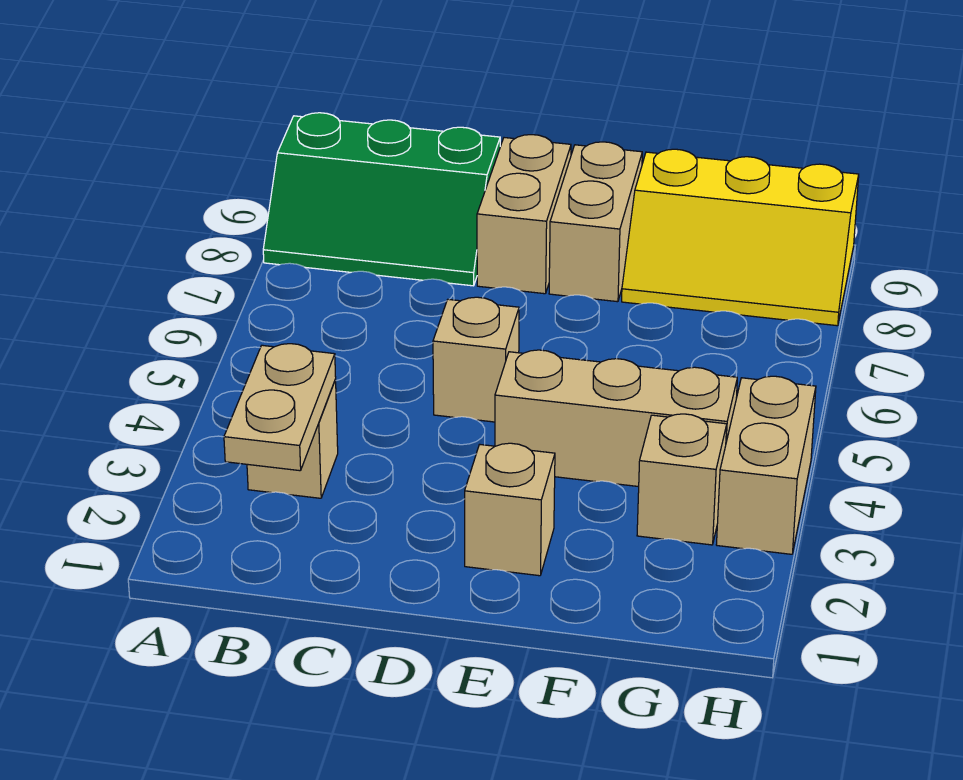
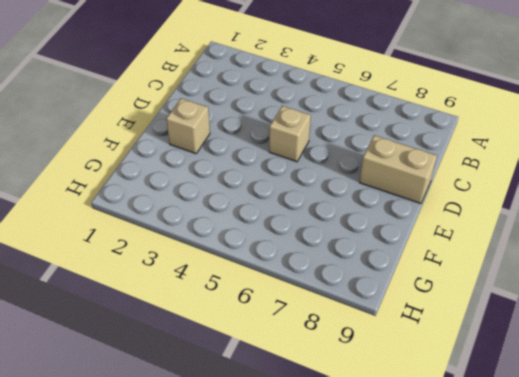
none -> green 2x3 slope [263,113,500,286]
none -> tan 1x1 brick [247,380,338,498]

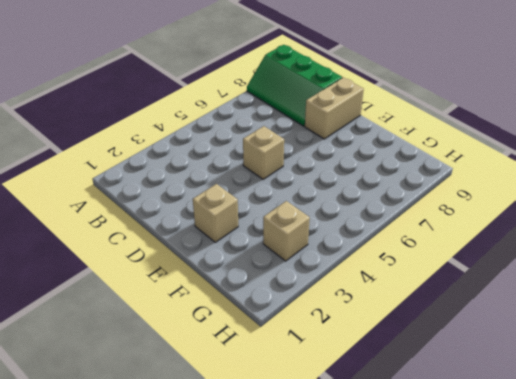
none -> tan 1x1 brick [247,380,338,498]
none -> tan 1x3 brick [495,350,737,487]

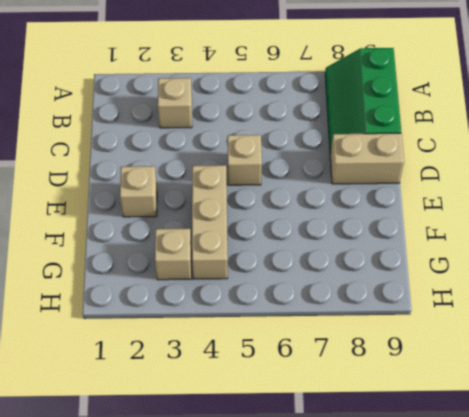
none -> tan 1x2 brick [549,142,642,302]
none -> yellow 2x3 slope [622,149,859,326]

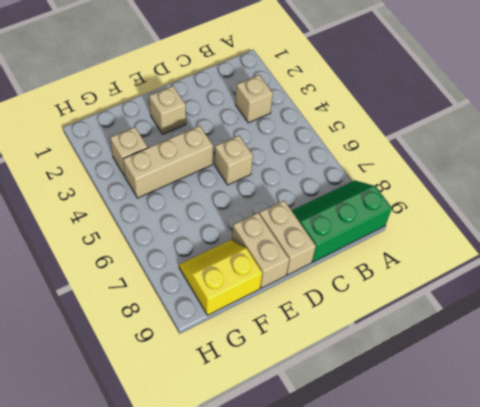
yellow 2x2 slope [179,240,262,315] -> yellow 2x3 slope [622,149,859,326]
none -> tan 1x2 brick [716,376,816,554]
none -> tan 1x2 plate [224,344,336,471]

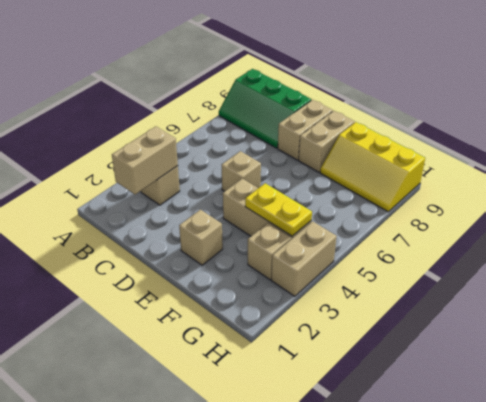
tan 1x2 brick [112,127,178,195] -> tan 1x2 plate [224,344,336,471]
yellow 1x2 plate [245,183,312,236] -> none

